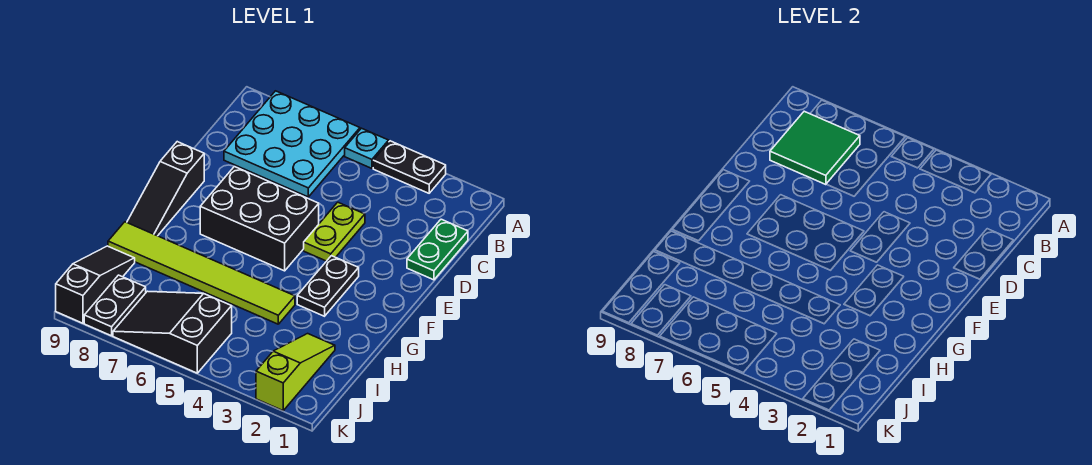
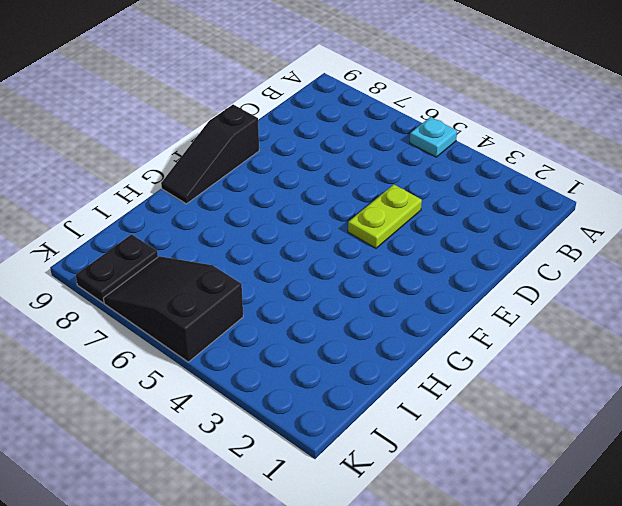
none -> black 1x2 plate [373,141,446,193]
none -> cyan 3x3 plate [224,91,360,197]
none -> green 1x2 plate [407,219,468,280]

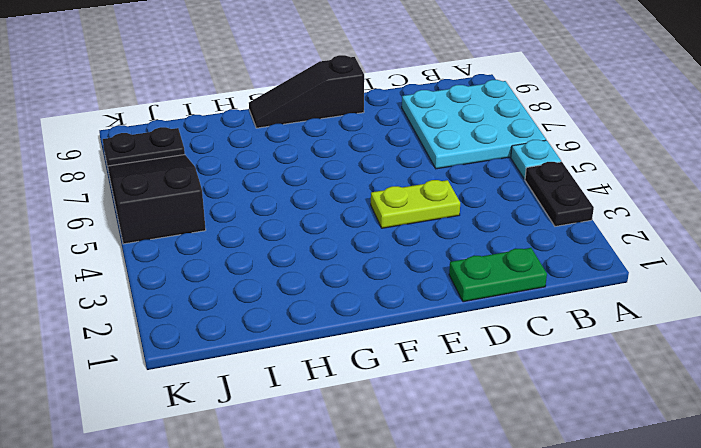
none -> black 2x3 brick [200,167,319,271]
none -> black 1x2 plate [297,256,359,316]
none -> lime 1x6 tile [108,222,295,324]

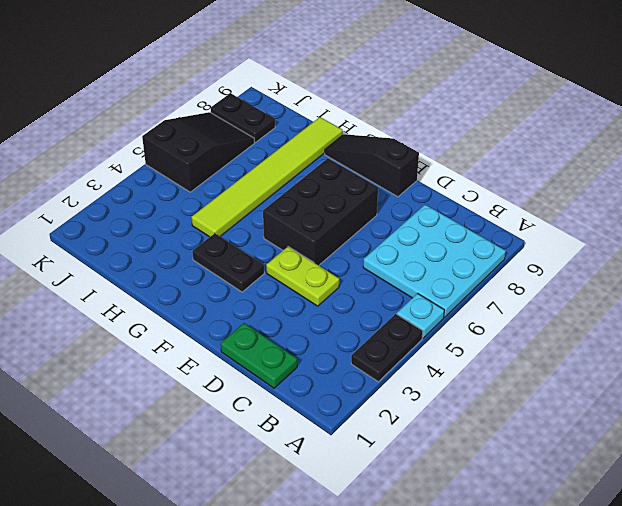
none -> lime 1x3 slope [256,334,335,411]
none -> black 1x3 slope [56,246,135,323]
none -> green 2x2 tile [770,111,860,185]

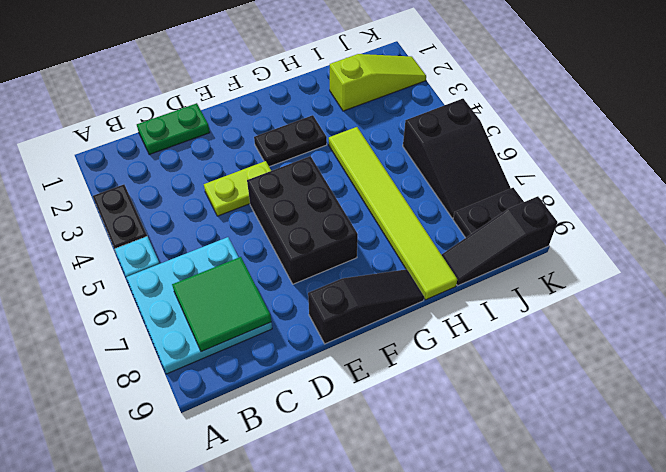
lime 1x3 slope [330,54,426,111] -> lime 1x3 slope turned to [256,334,335,411]

